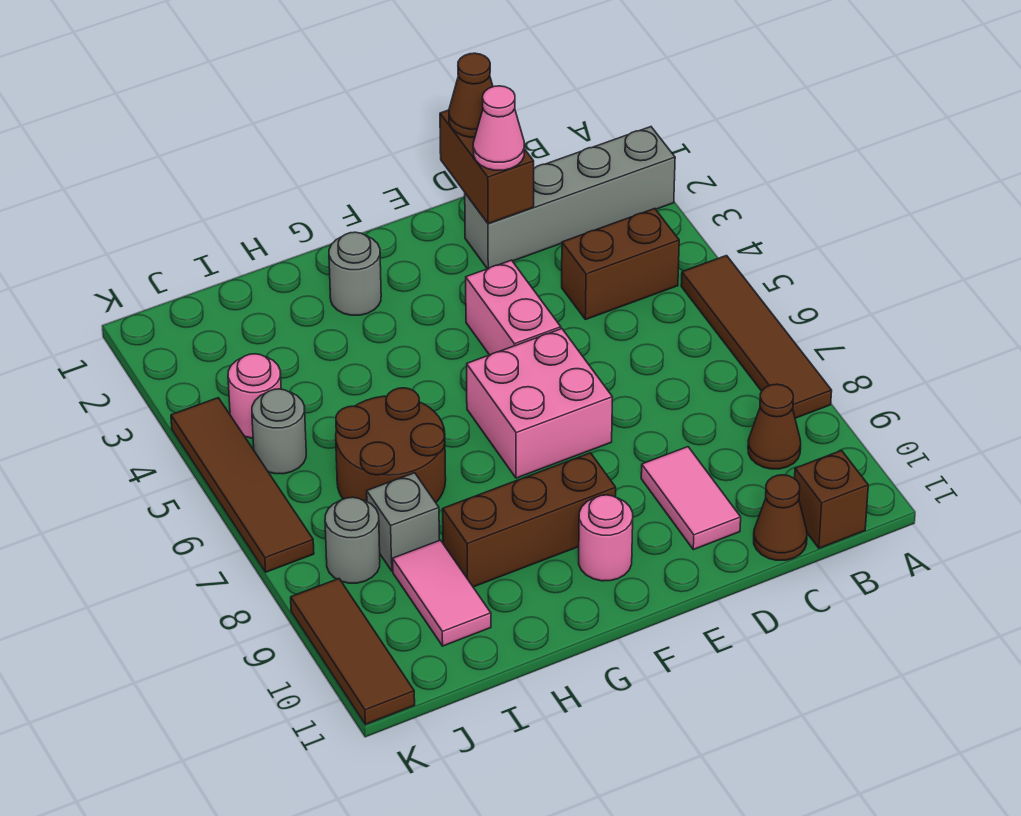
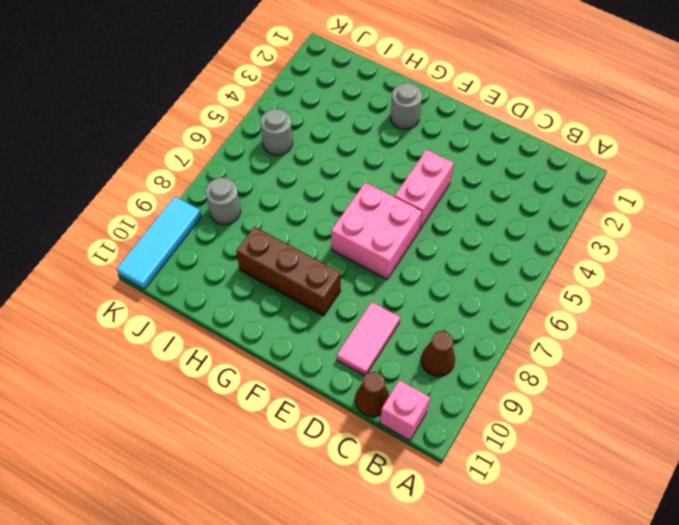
pink 1x1 brick [380,380,430,440] -> brown 1x1 brick [795,451,868,548]
cyan 1x3 tile [117,197,202,289] -> brown 1x3 tile [291,579,415,724]
none -> grey 1x4 brick [465,127,675,269]
none -> brown 1x4 tile [681,256,832,418]
none -> brown 1x2 brick [562,209,679,320]

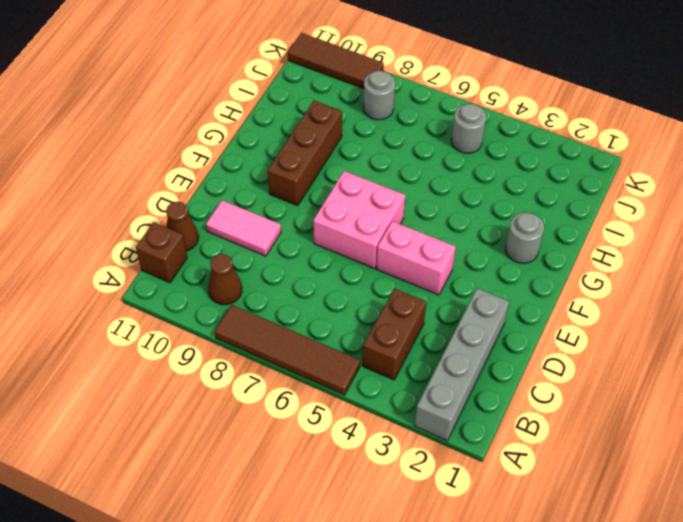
none -> pink 1x1 round brick [579,495,633,581]
none -> brown 2x2 round brick [336,388,446,502]
none -> grey 1x1 brick [367,473,439,571]

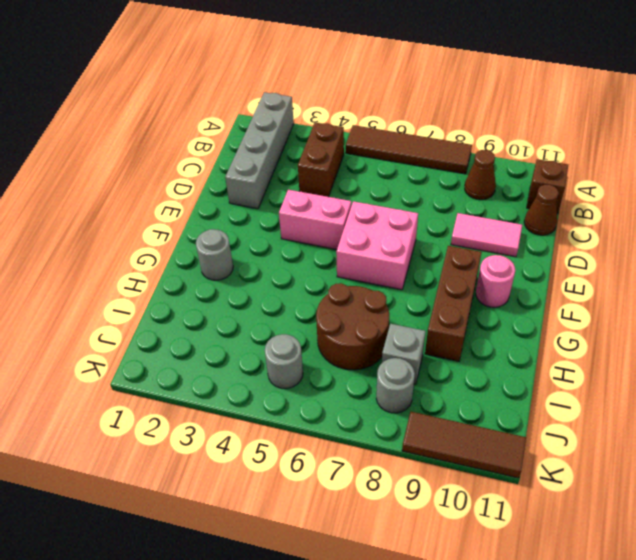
none -> pink 1x2 tile [393,540,491,646]
none -> pink 1x1 round brick [228,354,281,438]
none -> brown 1x4 tile [171,398,314,572]

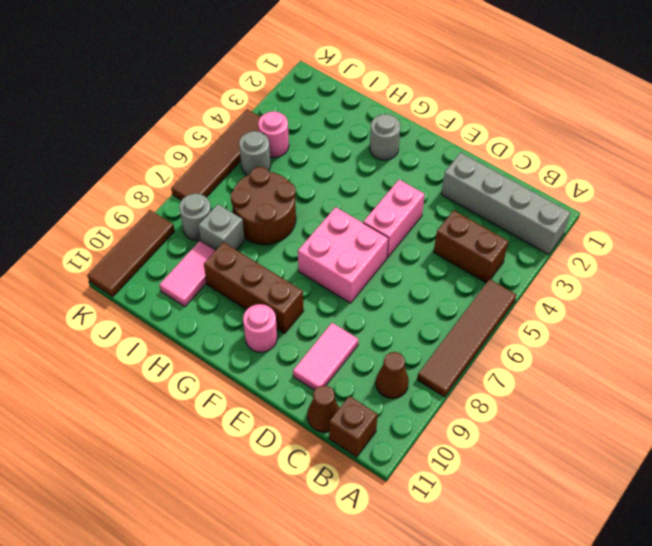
none -> brown 1x2 brick [440,110,534,224]
none -> brown 1x1 cone [449,53,493,137]
none -> pink 1x1 cone [473,86,524,170]

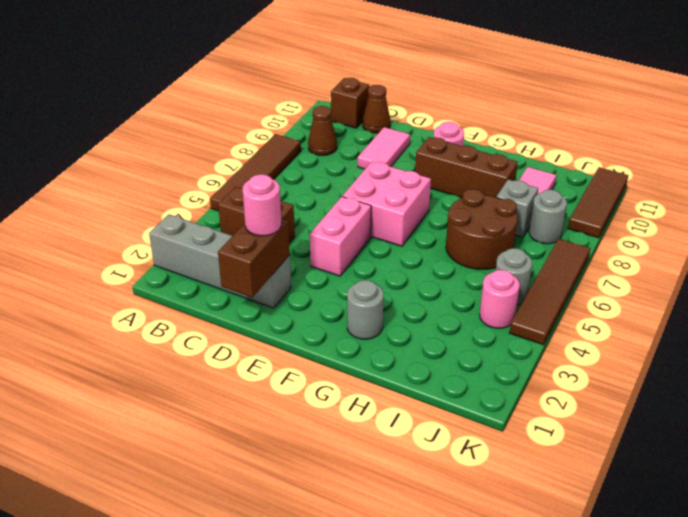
pink 1x1 round brick [243,174,281,236] -> pink 1x1 cone [473,86,524,170]
none -> brown 1x1 cone [449,53,493,137]

